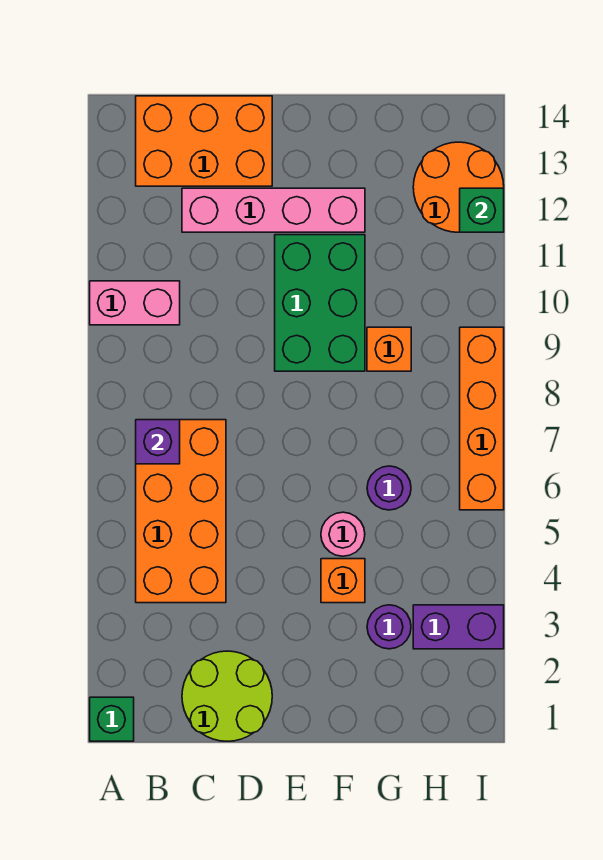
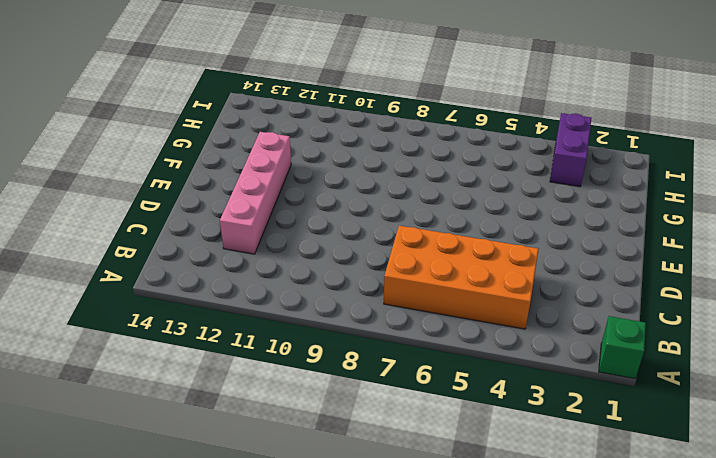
none -> pink 1x2 brick [90,281,180,325]
none -> orange 2x3 brick [136,96,272,186]
none -> lime 2x2 round brick [182,651,272,741]

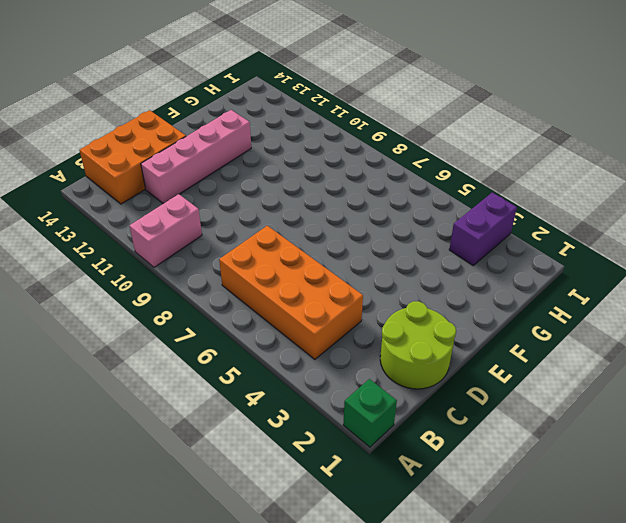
none -> green 2x3 brick [275,235,365,371]
none -> orange 1x1 brick [321,559,365,603]
none -> pink 1x1 round brick [321,512,365,556]

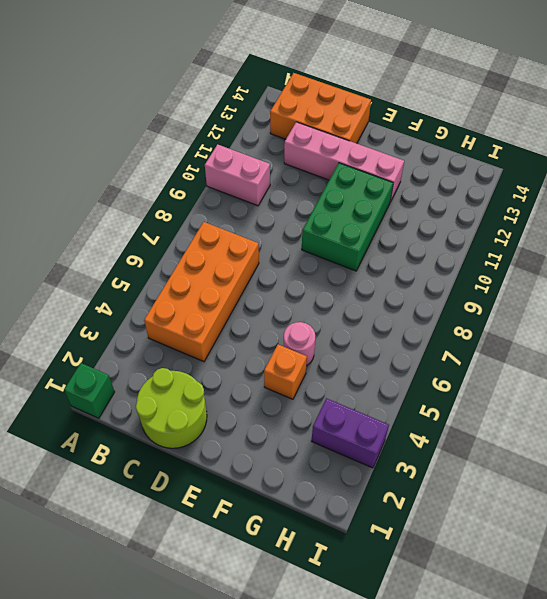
none -> purple 1x1 round brick [367,605,411,649]
none -> purple 1x1 round brick [367,466,411,510]
none -> orange 1x1 brick [367,327,411,371]

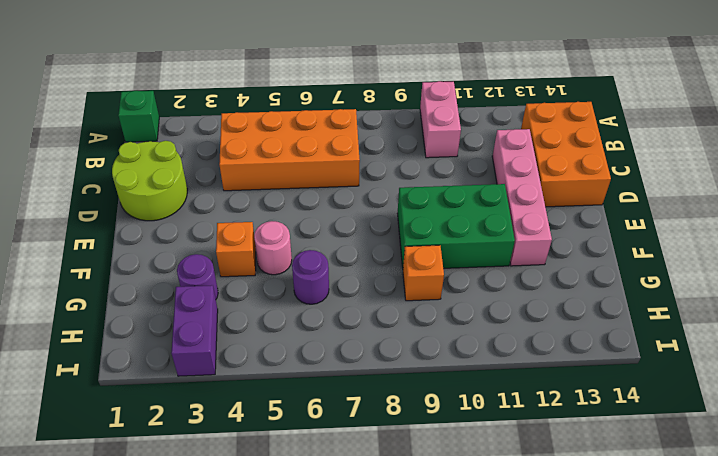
none -> orange 2x2 round brick [413,142,504,232]
none -> orange 1x4 brick [460,327,504,510]
none -> purple 1x1 brick [136,420,180,464]

